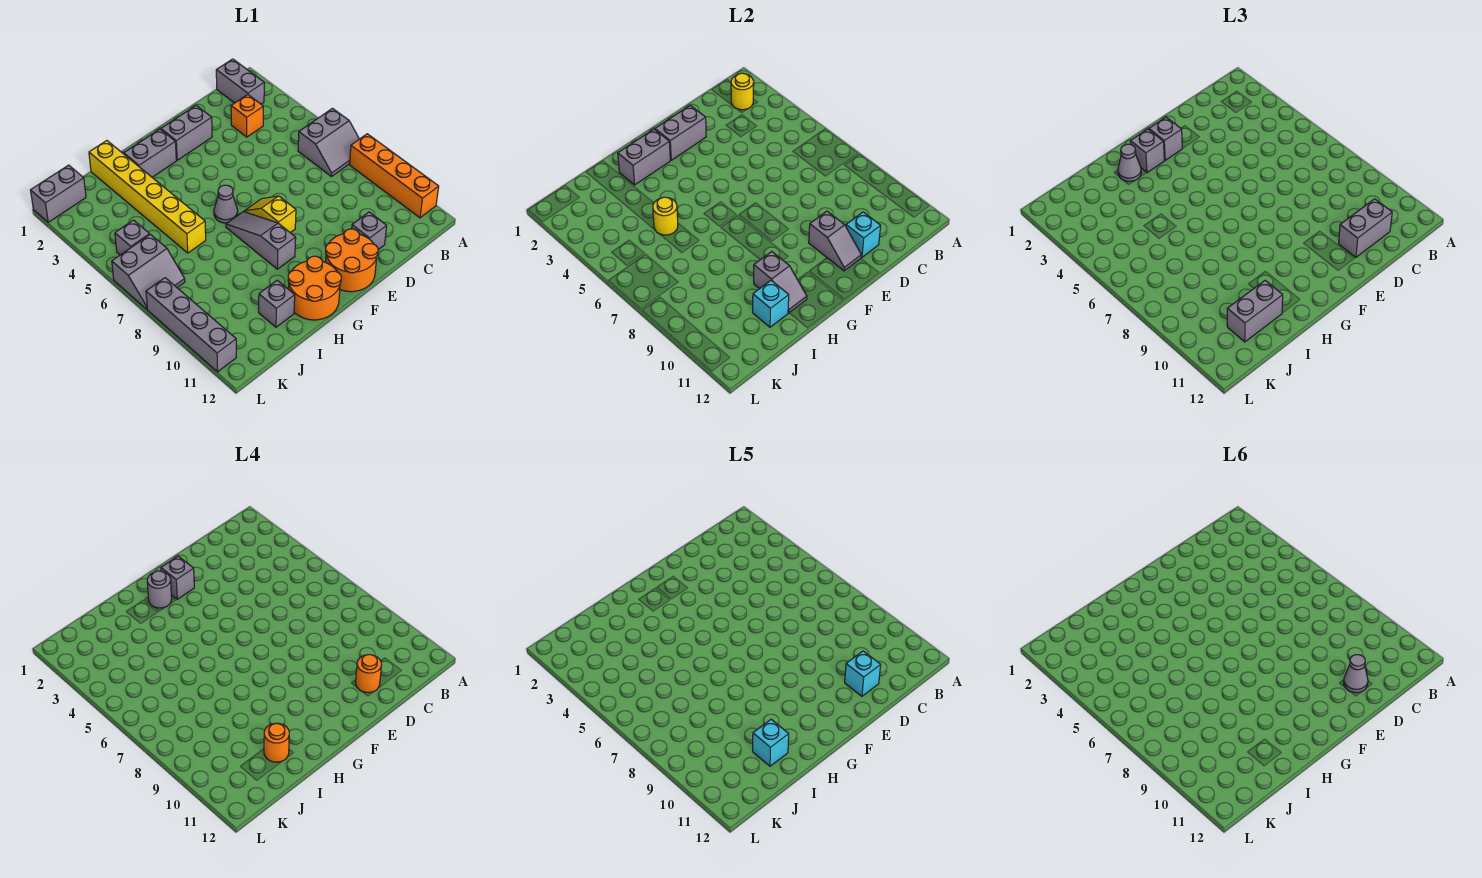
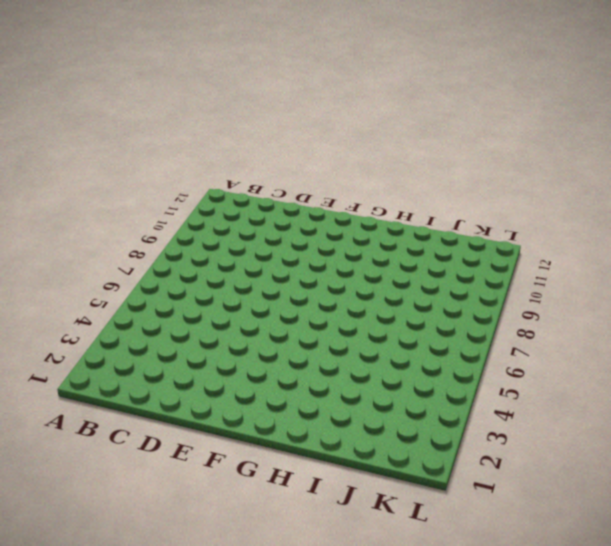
none -> grey 2x2 slope [298,108,359,177]
none -> orange 1x4 brick [349,134,439,218]
none -> grey 1x2 brick [216,59,264,104]
none -> orange 1x1 brick [231,95,263,137]

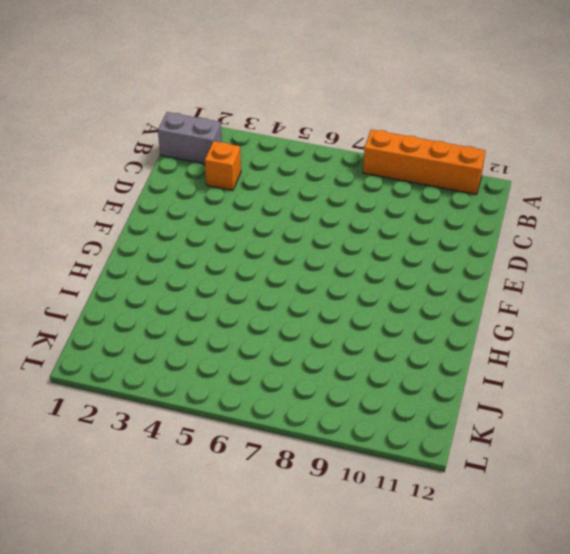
none -> grey 2x2 slope [298,108,359,177]
none -> grey 1x1 brick [352,212,387,250]
none -> grey 1x2 brick [161,105,212,160]
none -> orange 2x2 round brick [326,229,378,292]

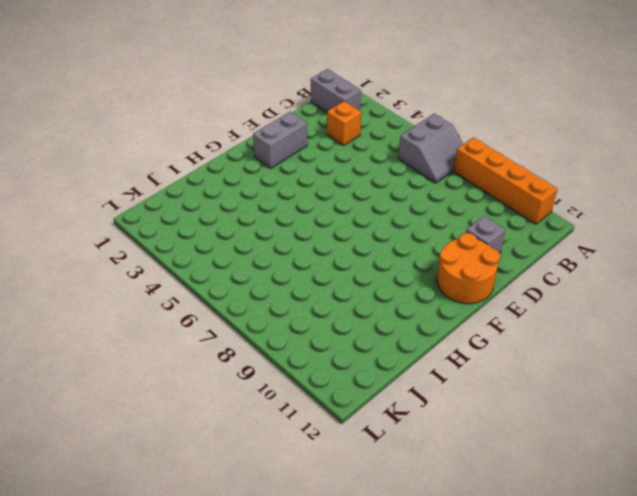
none -> yellow 1x2 slope [244,196,296,233]
none -> grey 1x2 brick [124,129,176,177]
none -> grey 1x1 cone [214,185,238,223]
none -> grey 1x3 slope [226,212,296,269]

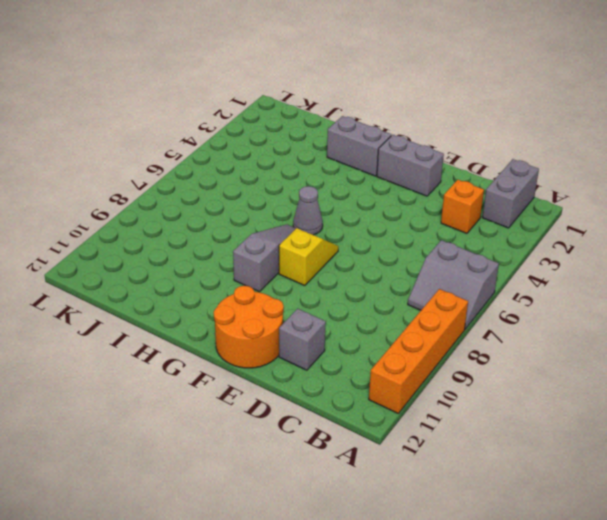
none -> orange 2x2 round brick [288,256,341,320]
none -> yellow 1x6 brick [89,141,206,253]
none -> grey 1x1 brick [259,280,295,327]
none -> grey 1x2 brick [31,165,86,222]

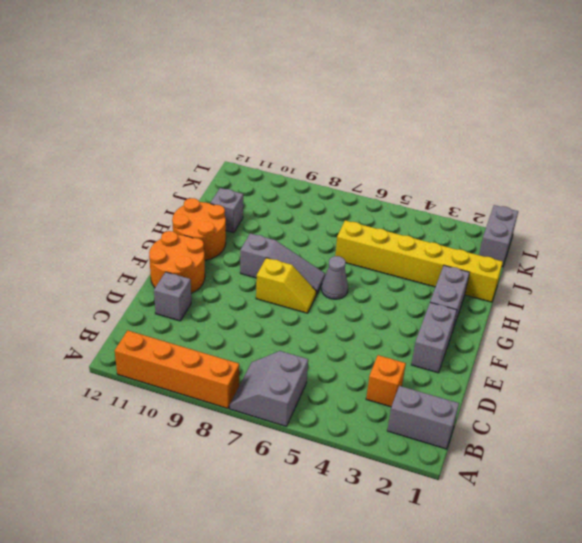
none -> grey 1x1 brick [115,220,150,255]
none -> grey 2x2 slope [112,234,185,309]
none -> grey 1x4 brick [146,278,236,372]
none -> yellow 1x1 round brick [731,73,754,110]

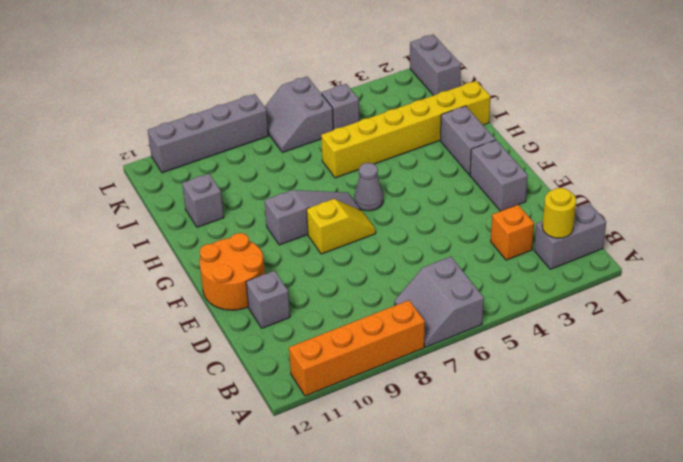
none -> orange 2x2 round brick [288,256,341,320]
none -> cyan 1x1 brick [846,212,881,257]
none -> grey 1x2 brick [655,105,706,160]
none -> grey 1x2 slope [809,211,861,271]

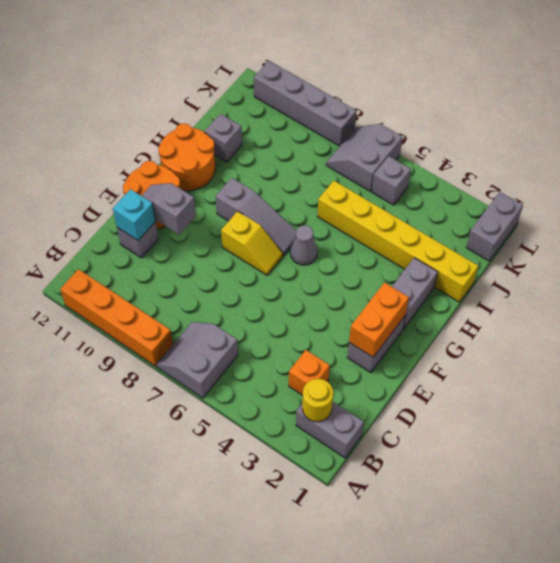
orange 1x2 brick [349,282,409,357] -> grey 1x2 brick [655,105,706,160]
none -> grey 1x2 brick [618,129,670,185]
none -> grey 1x2 slope [754,252,807,313]
none -> yellow 1x1 round brick [653,197,678,235]
none -> cyan 1x1 brick [753,280,789,327]

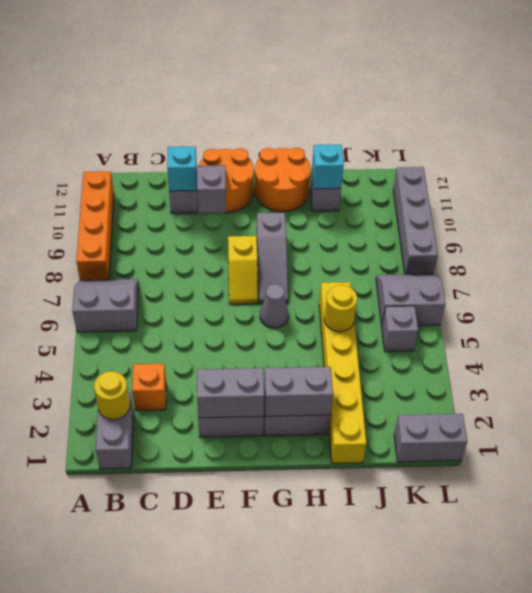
none -> grey 1x2 slope [754,252,807,313]
none -> grey 1x2 brick [1339,199,1392,257]
none -> grey 1x1 brick [1149,117,1182,160]
none -> grey 1x1 brick [1131,129,1164,173]

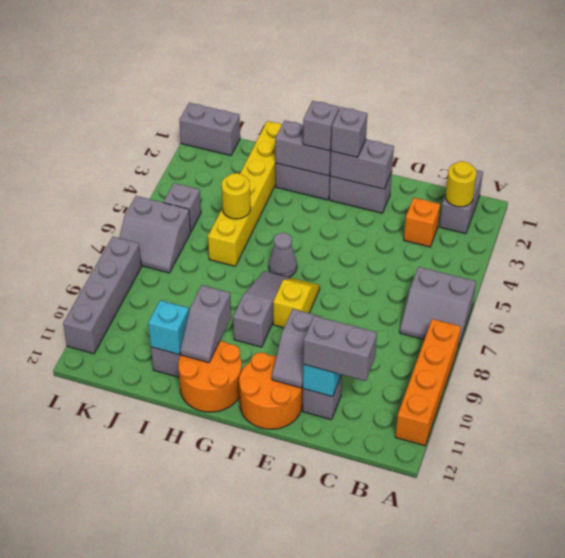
none -> grey 1x1 cone [1118,144,1141,181]
none -> grey 1x2 brick [1227,280,1283,342]
none -> orange 1x1 round brick [356,655,382,693]
none -> grey 1x1 brick [161,556,194,599]

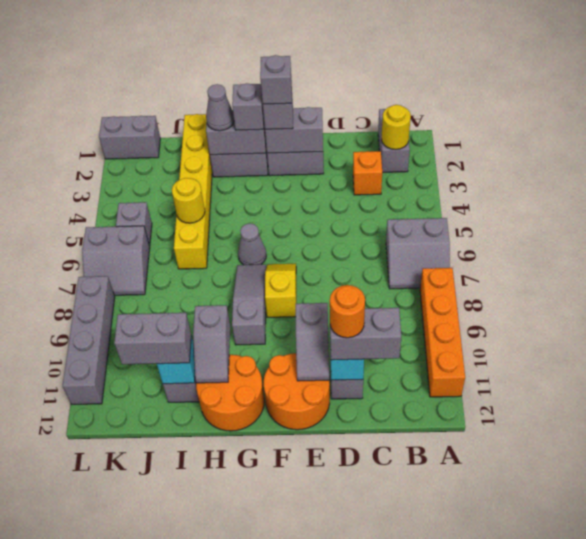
none -> grey 1x1 round brick [147,571,172,608]
none -> orange 1x1 round brick [264,723,289,762]
none -> cyan 1x1 brick [845,651,881,696]
none -> cyan 1x1 brick [753,719,789,766]

